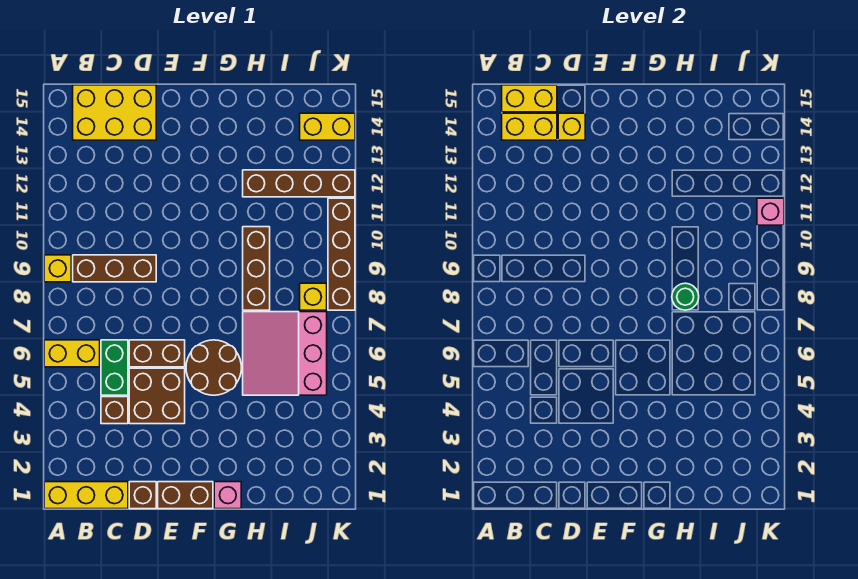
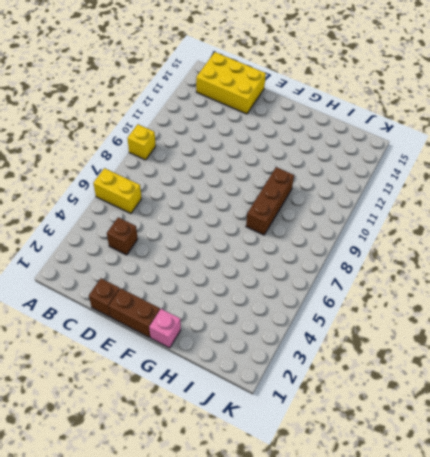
none -> yellow 1x3 brick [44,482,128,509]
none -> brown 1x3 brick [73,255,156,282]
none -> green 1x2 brick [101,340,128,395]

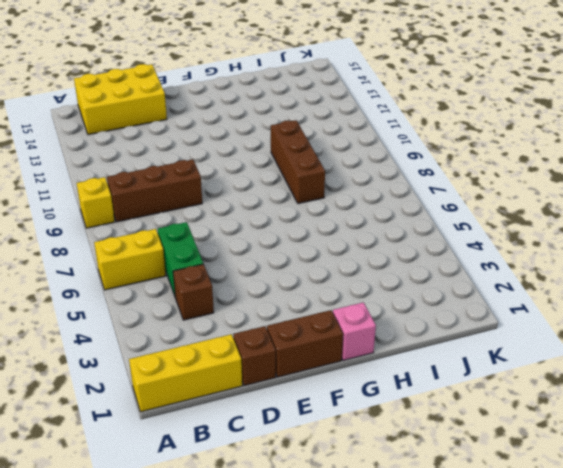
none -> brown 2x2 brick [129,368,185,424]
none -> brown 1x2 brick [129,340,185,367]
none -> brown 2x2 round brick [186,340,241,395]

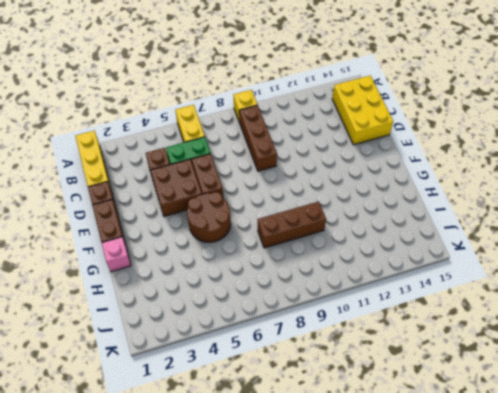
none -> pink 3x3 slope [243,312,327,395]
none -> brown 1x4 brick [243,170,355,197]
none -> yellow 1x1 brick [300,283,327,310]

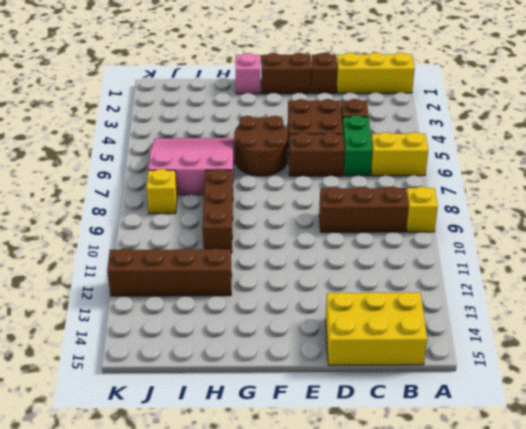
pink 3x3 slope [148,138,234,195] -> pink 3x3 slope turned to [243,312,327,395]
none -> yellow 1x2 brick [300,113,355,140]
none -> brown 1x4 brick [328,198,355,310]
none -> yellow 1x2 brick [502,113,557,140]

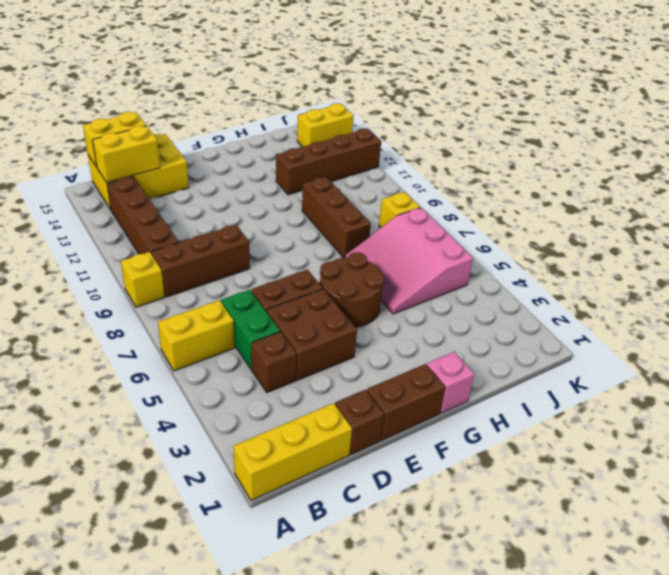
brown 1x4 brick [107,177,179,254] -> brown 1x4 brick moved to [328,198,355,310]
none -> yellow 1x1 brick [558,113,585,140]
none -> green 1x1 round brick [672,283,699,310]
none -> pink 1x1 brick [757,198,784,225]

